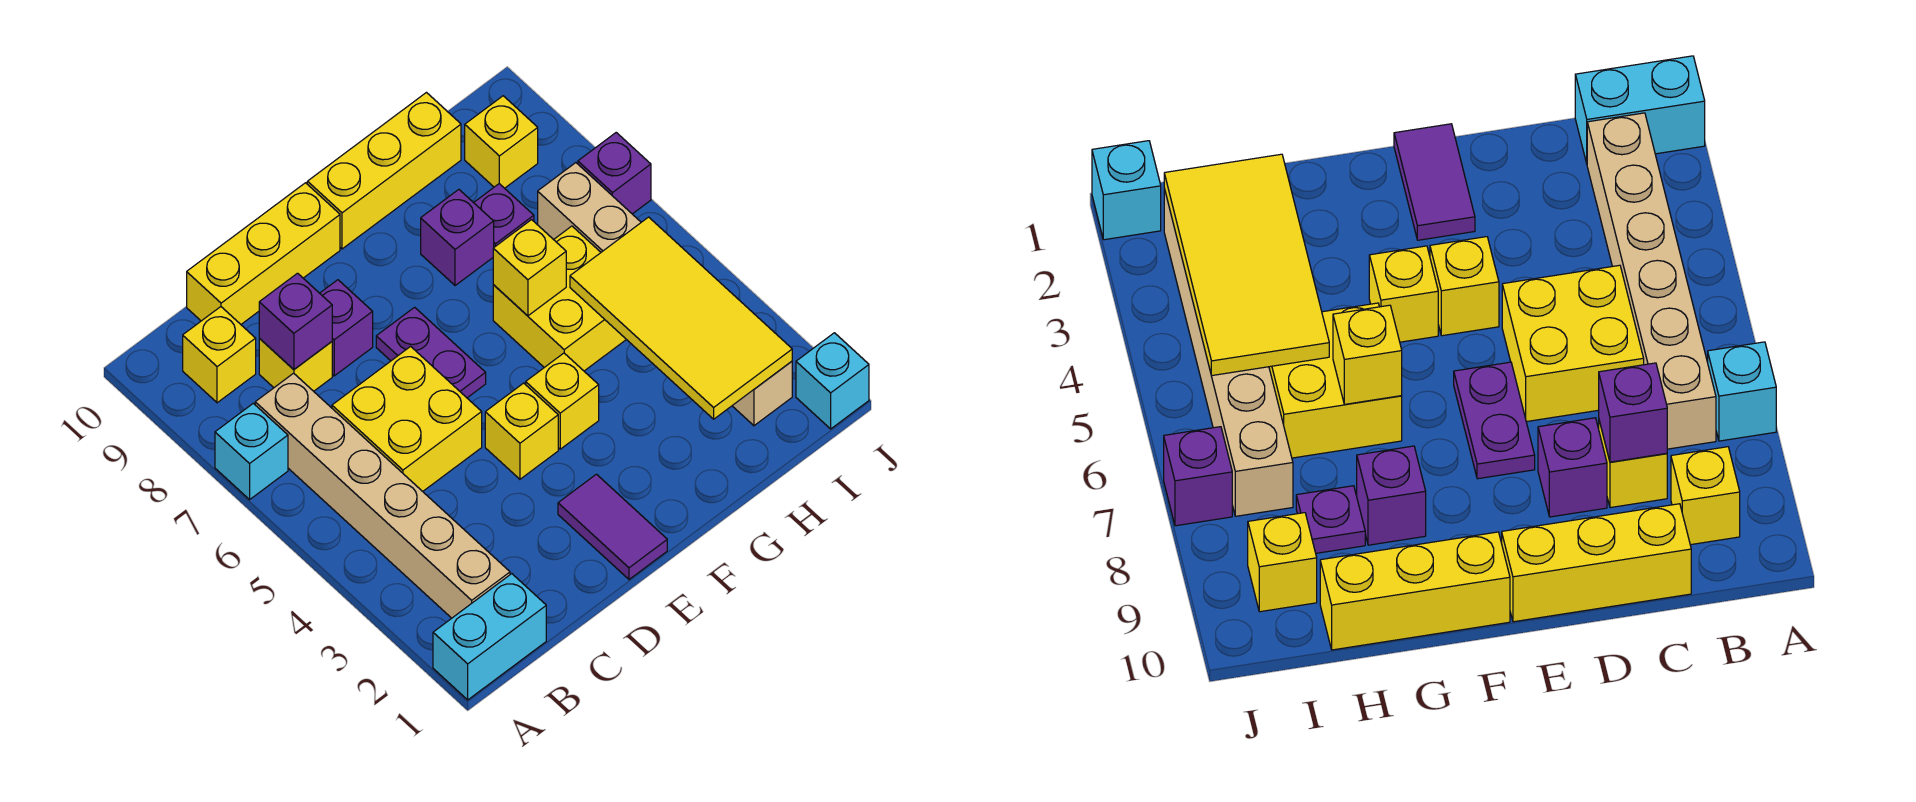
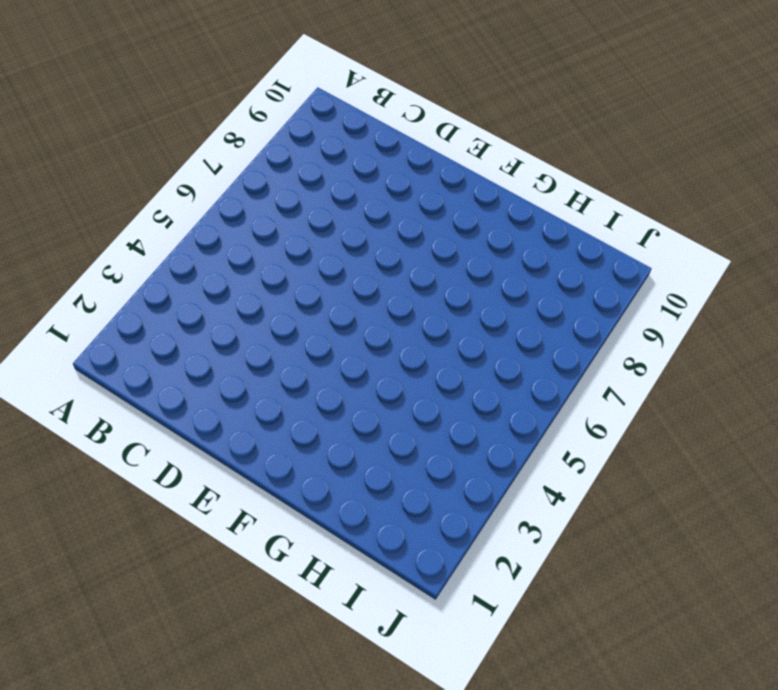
none -> cyan 1x2 brick [433,574,546,700]
none -> cyan 1x1 brick [215,403,288,499]
none -> tan 1x6 brick [255,373,510,618]

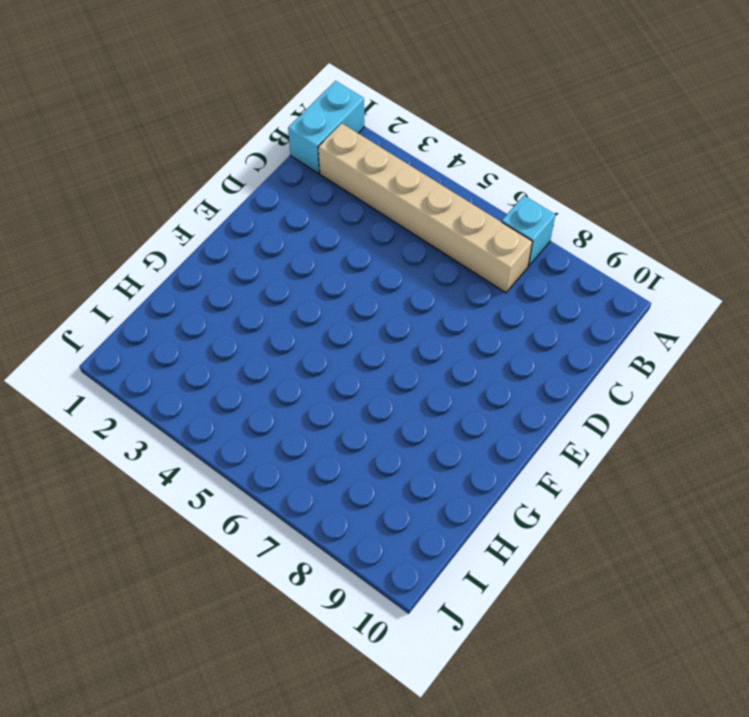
none -> yellow 1x1 brick [183,307,256,403]
none -> yellow 2x2 brick [332,346,482,491]
none -> yellow 1x1 brick [259,338,332,391]

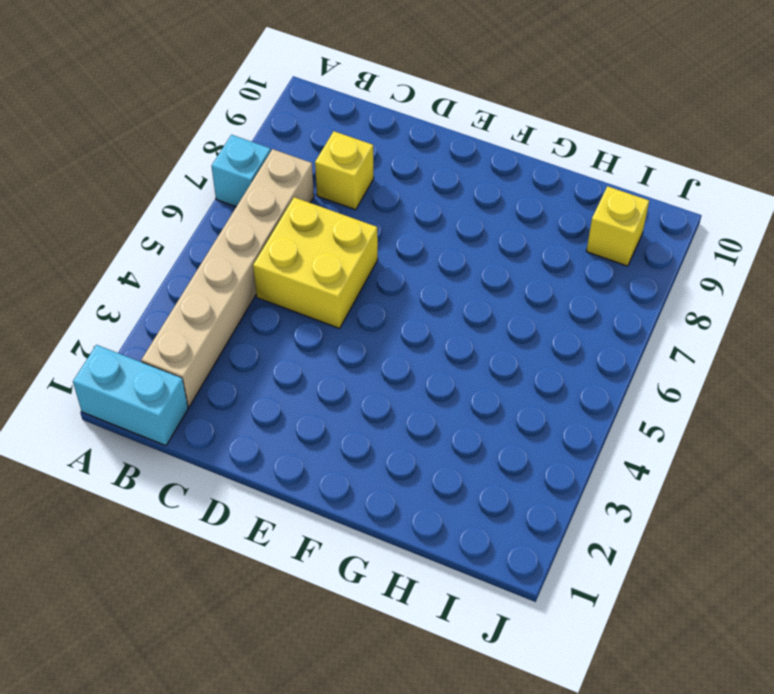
none -> yellow 1x1 brick [183,307,256,403]
none -> yellow 1x3 brick [187,183,340,324]
none -> purple 1x1 brick [320,280,373,376]

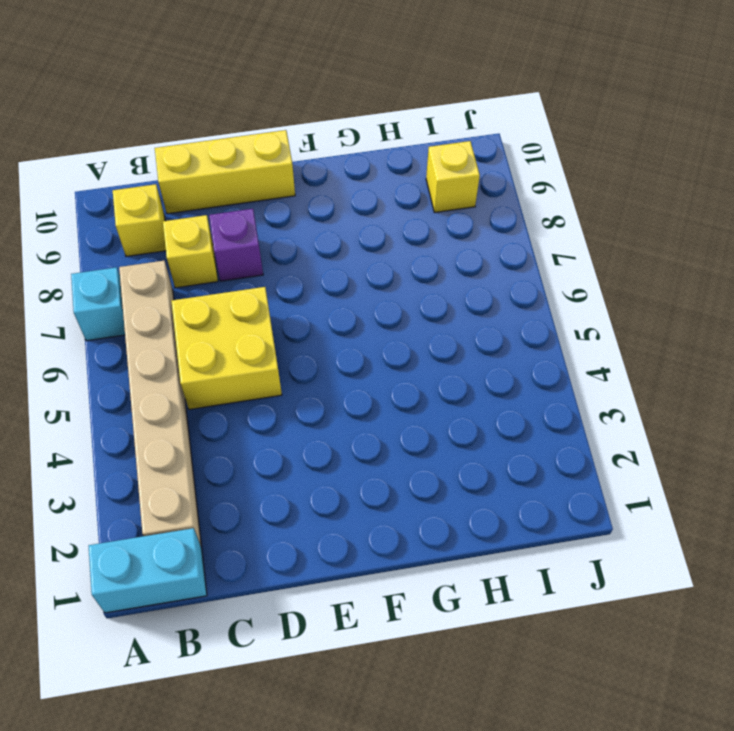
none -> purple 1x2 tile [558,474,667,579]
none -> yellow 1x1 brick [485,383,558,479]
none -> purple 1x2 plate [376,307,486,398]

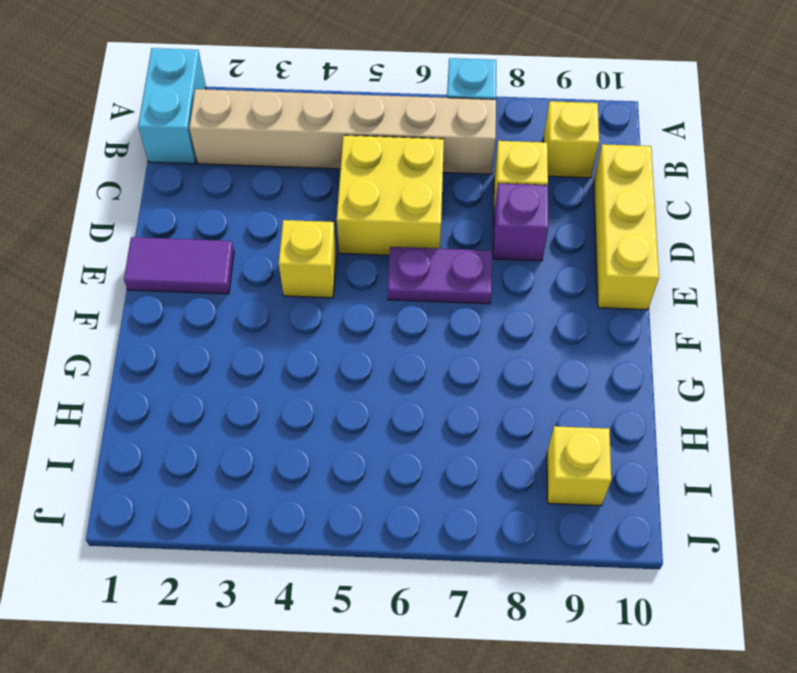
none -> yellow 1x1 brick [526,353,599,449]
none -> yellow 1x3 brick [307,93,461,249]
none -> yellow 2x2 brick [493,226,626,371]

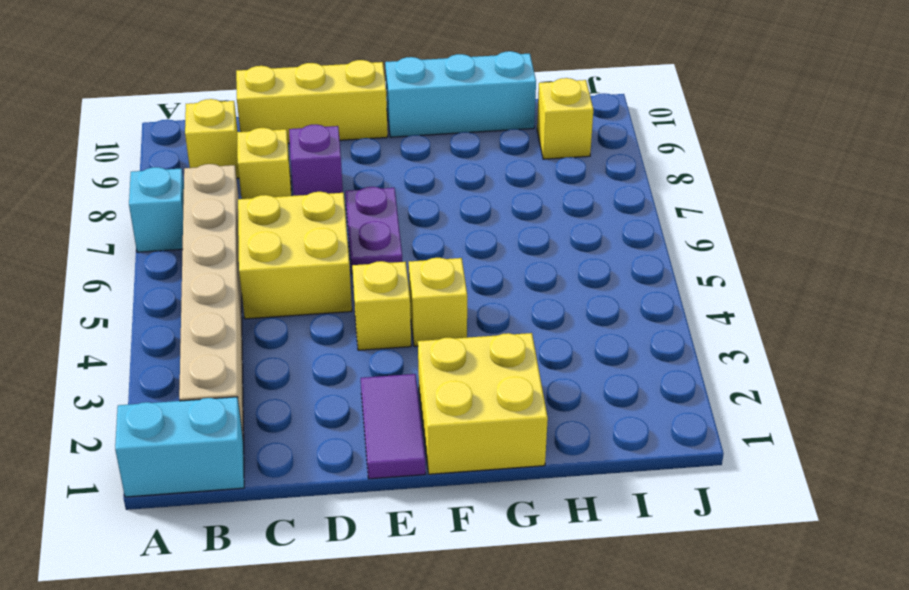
yellow 2x2 brick [418,333,548,474] -> yellow 2x2 brick moved to [493,226,626,371]
cyan 1x3 brick [385,51,536,137] -> yellow 1x3 brick [307,93,461,249]
none -> purple 1x1 brick [421,190,494,286]
none -> purple 1x1 plate [474,184,534,247]
none -> tan 1x6 brick [538,163,792,426]

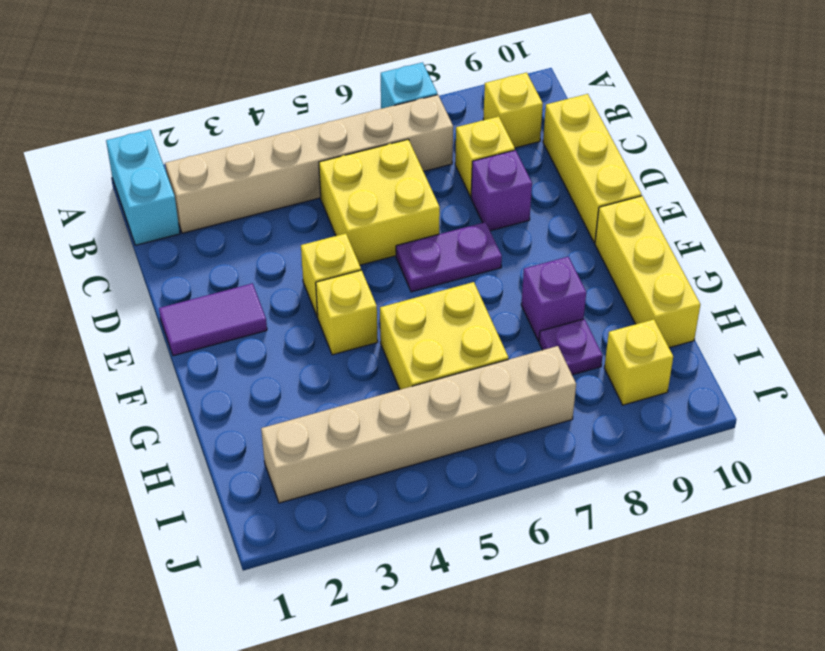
none -> cyan 1x1 brick [796,333,869,429]
none -> purple 1x1 brick [578,133,651,214]
none -> purple 1x1 brick [259,273,332,369]

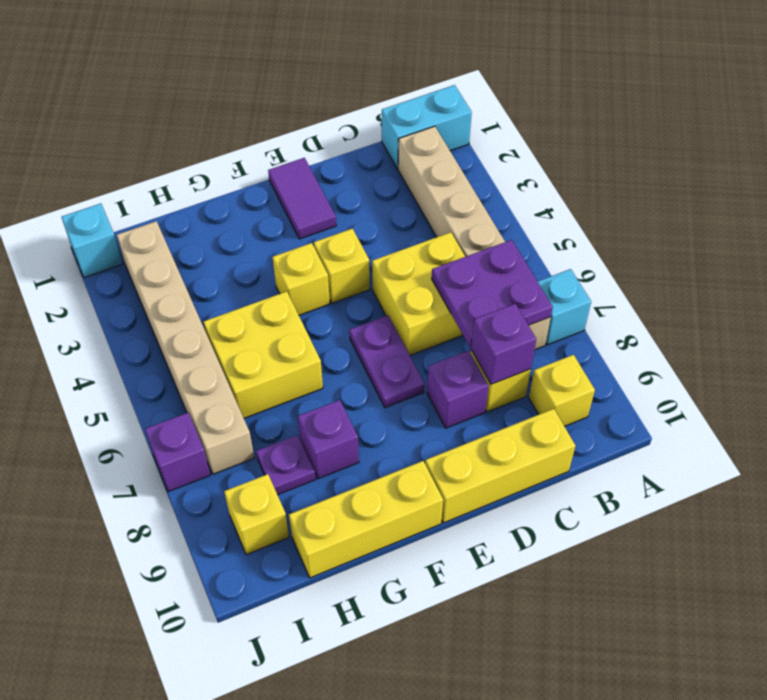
purple 2x2 plate [432,240,553,347] -> none
none -> yellow 1x1 brick [493,220,566,316]
none -> yellow 2x4 tile [570,217,792,419]

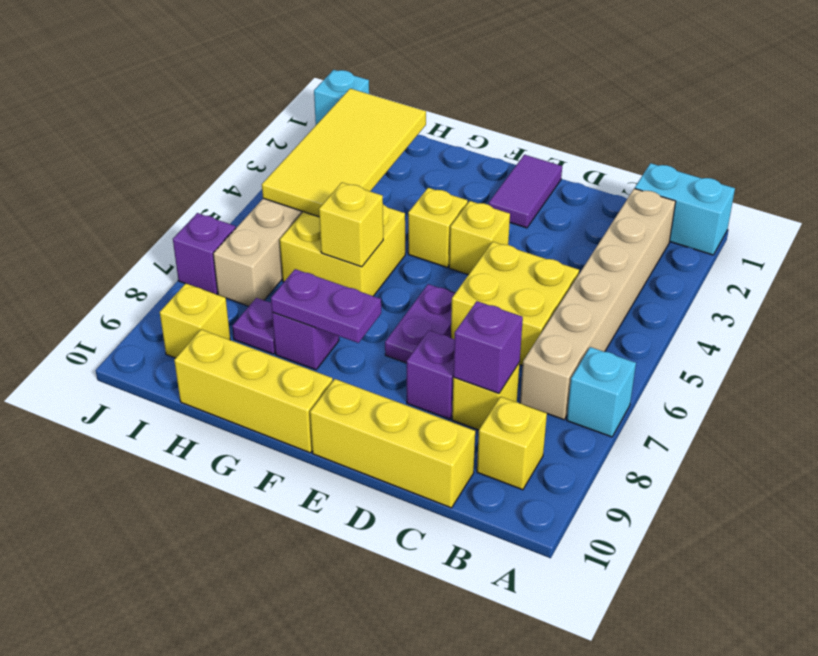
purple 1x2 plate [271,269,381,343] -> none

